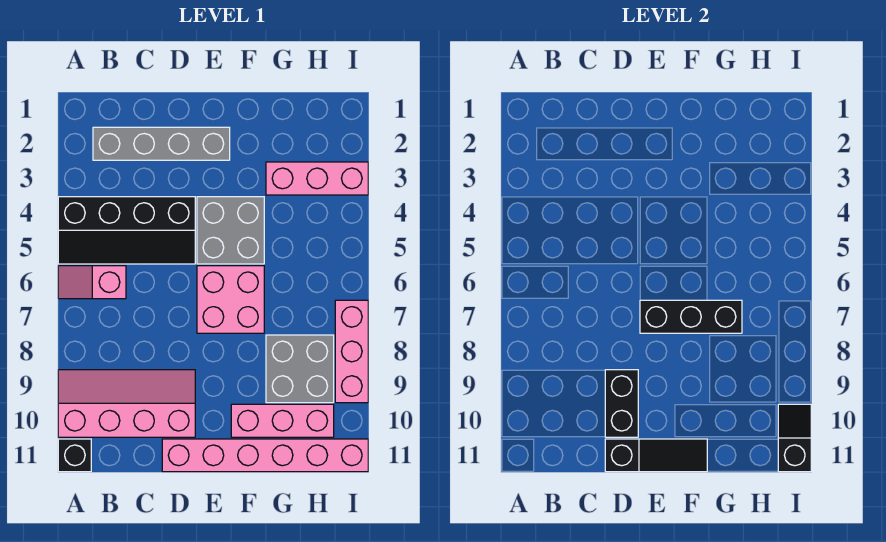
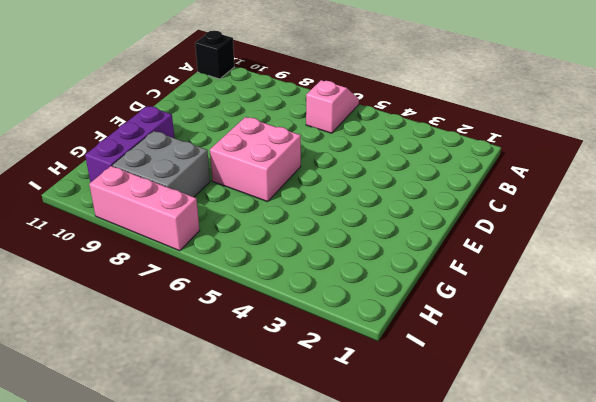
purple 1x3 brick [85,106,175,183] -> pink 1x3 brick [231,404,334,437]
none -> black 2x4 slope [58,197,195,264]
none -> pink 2x4 slope [58,370,195,437]
none -> grey 1x4 brick [93,127,230,160]

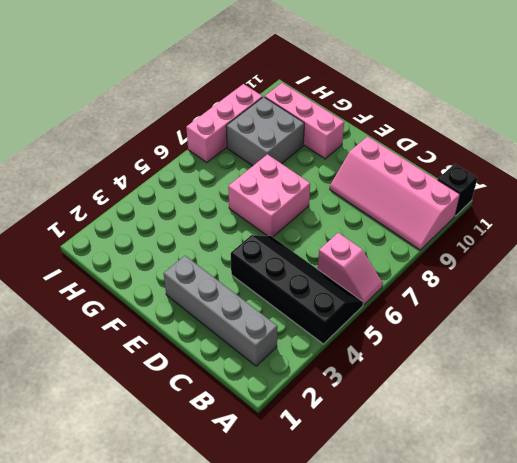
none -> pink 1x6 brick [162,439,368,472]
none -> grey 2x2 brick [197,197,264,264]
none -> pink 1x3 brick [266,162,368,195]

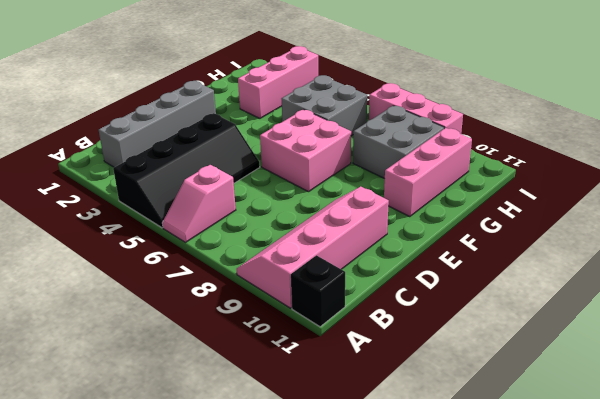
grey 2x2 brick [281,75,367,136] -> grey 2x2 brick moved to [197,197,264,264]
none -> pink 1x6 brick [162,439,368,472]
none -> black 1x2 brick [605,370,638,437]
none -> black 1x3 slope [605,439,707,472]

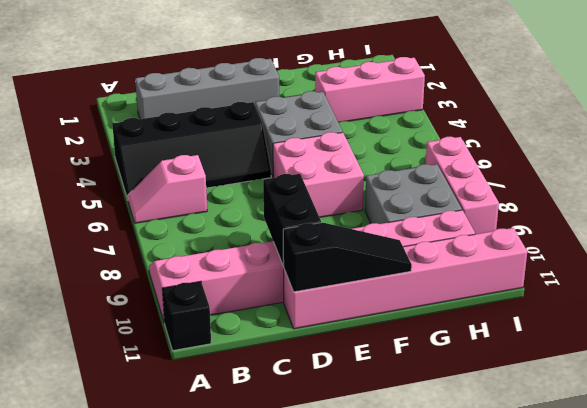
none -> black 1x3 brick [640,300,742,333]
none -> black 1x2 slope [778,404,811,472]

